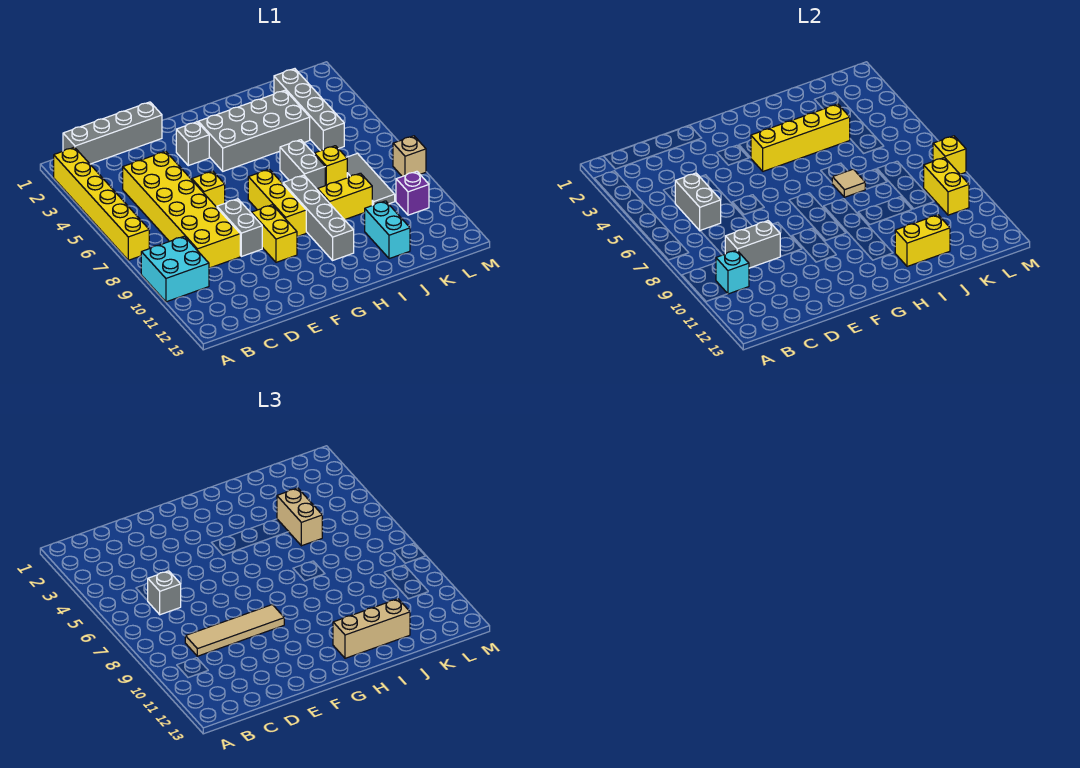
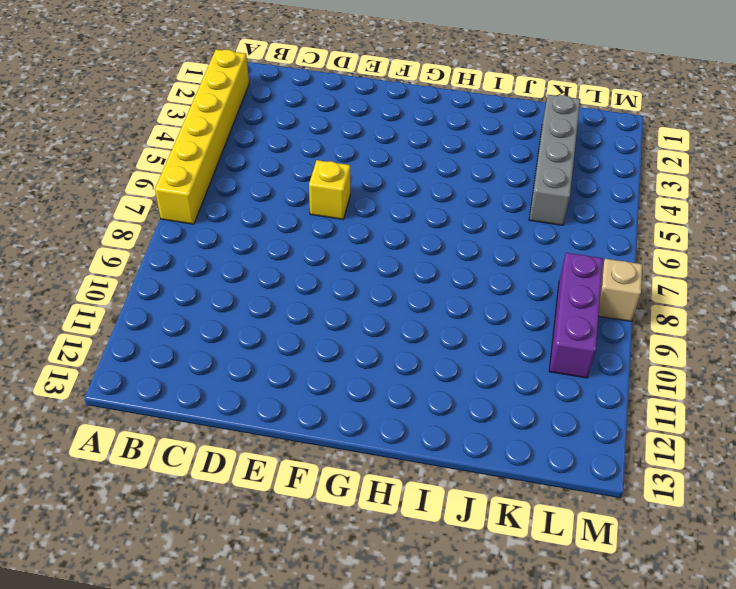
purple 1x3 brick [549,253,603,378] -> purple 1x1 brick [396,171,429,215]
none -> cyan 2x2 brick [141,236,209,302]
none -> grey 1x4 brick [63,102,162,164]
none -> yellow 2x6 brick [123,151,240,268]
none -> grey 1x2 brick [217,199,262,256]

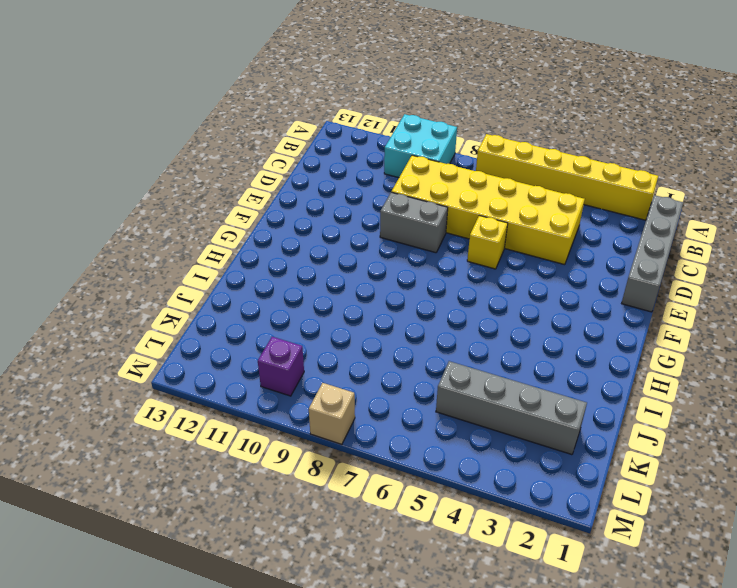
none -> grey 1x1 brick [176,122,209,166]
none -> yellow 1x2 brick [252,205,297,262]
none -> grey 2x4 brick [198,90,310,171]
none -> yellow 1x3 brick [248,169,306,237]

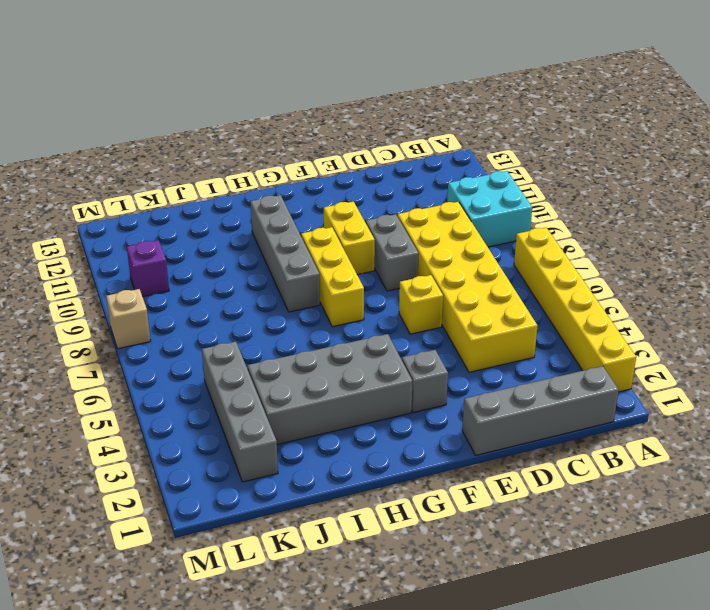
none -> grey 1x2 brick [280,140,325,190]
none -> yellow 1x2 brick [318,173,372,220]
none -> yellow 1x1 brick [315,146,347,186]
none -> cyan 1x2 brick [365,201,410,259]

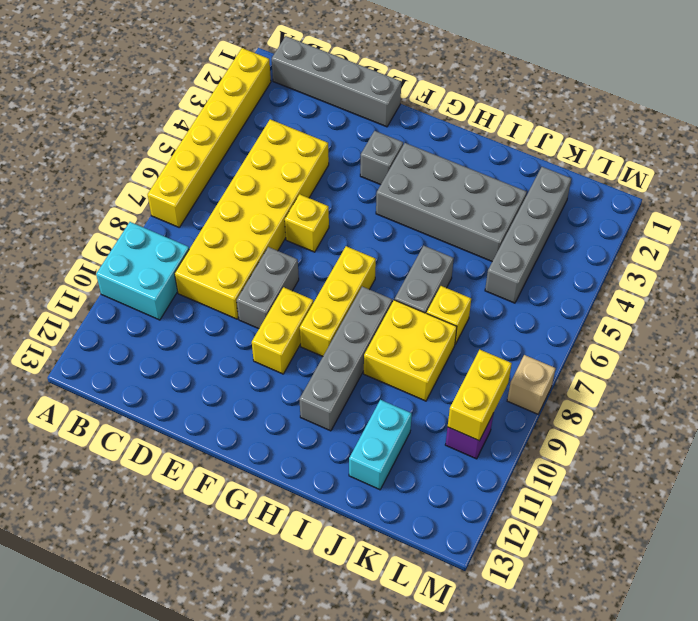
yellow 2x2 brick [364,300,457,401] -> yellow 1x2 brick [318,173,372,220]
none -> grey 1x3 tile [346,153,395,205]
none -> cyan 1x1 brick [716,250,749,294]
none -> grey 1x2 brick [675,173,721,231]
none -> grey 1x2 brick [725,221,780,268]

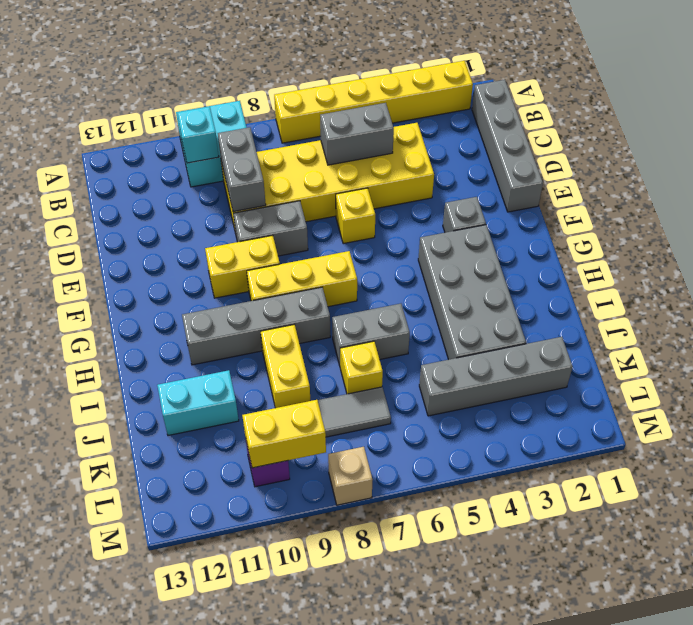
none -> yellow 1x4 brick [751,104,850,171]
none -> tan 1x1 tile [832,169,865,197]
none -> yellow 1x2 brick [895,215,950,267]
none -> yellow 1x1 brick [933,136,966,174]

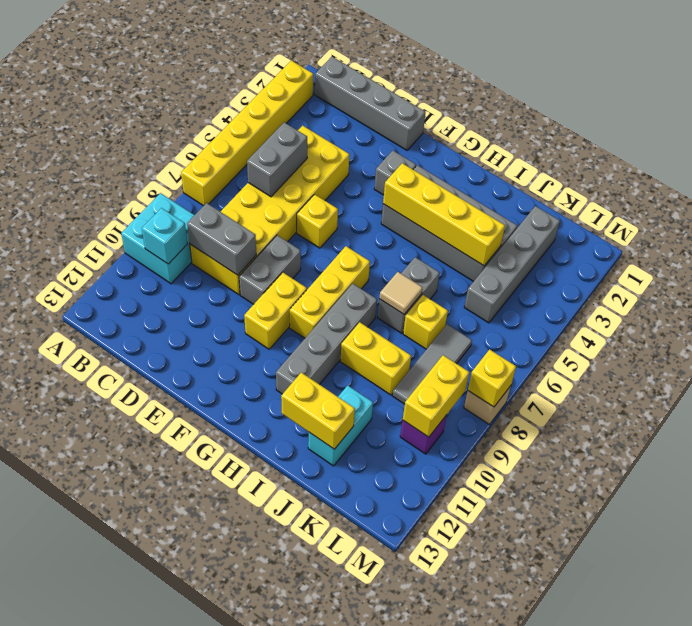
none -> grey 1x1 brick [148,571,181,615]
none -> tan 1x4 tile [185,605,284,656]
none -> tan 1x3 brick [333,599,410,658]
none -> tan 1x2 brick [277,488,322,546]

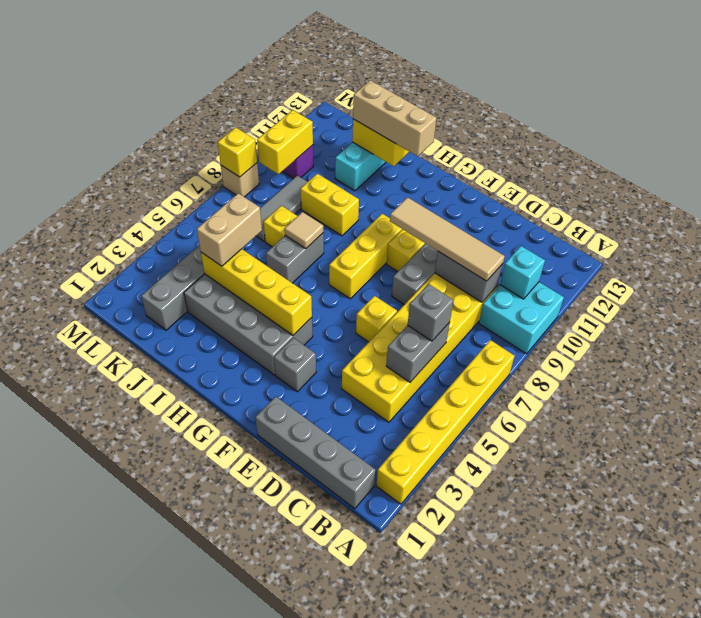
none -> grey 1x4 brick [283,175,354,260]

